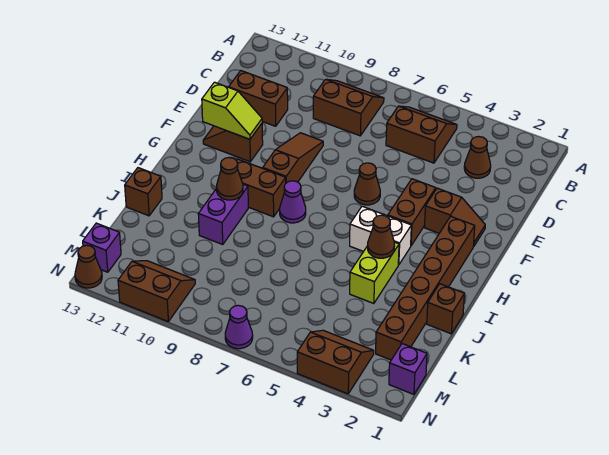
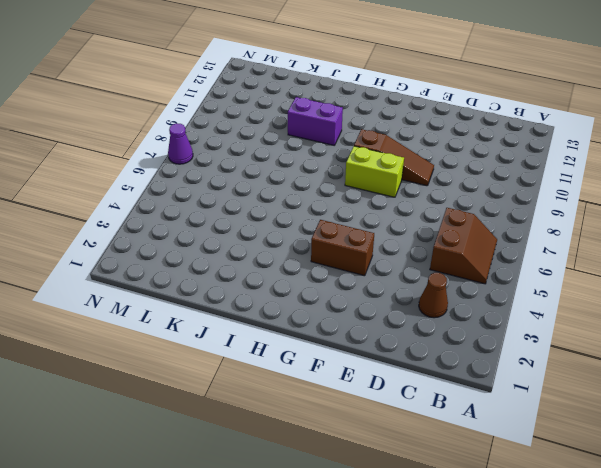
lime 1x2 brick [345,146,404,197] -> lime 1x2 brick moved to [350,242,399,304]
none -> brown 2x2 slope [313,79,384,136]
none -> brown 1x2 brick [229,71,288,126]
none -> brown 1x2 slope [424,188,485,246]

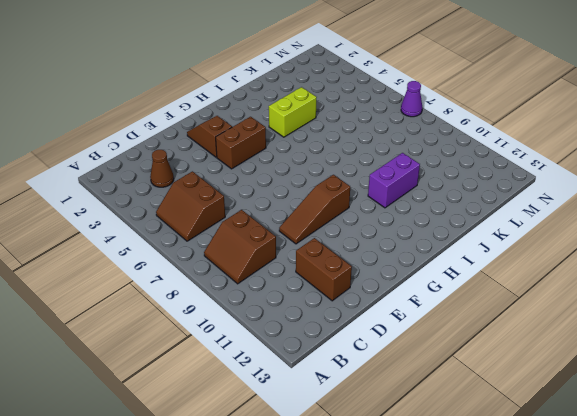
none -> brown 1x1 cone [354,163,380,205]
none -> brown 1x2 slope [203,124,263,162]
none -> brown 1x6 brick [376,216,475,360]

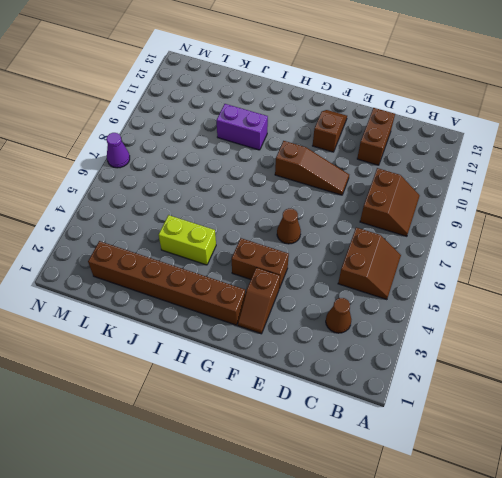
none -> white 1x2 brick [350,206,411,265]
none -> purple 1x1 cone [280,181,306,223]
none -> brown 1x2 brick [237,159,286,217]

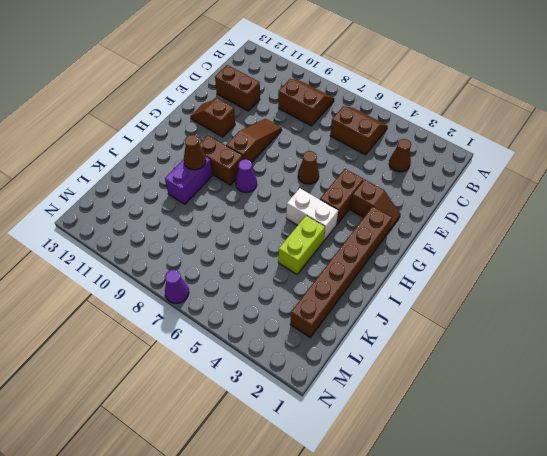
none -> brown 1x1 brick [427,284,464,334]
none -> brown 1x1 brick [125,168,162,216]
none -> purple 1x1 brick [389,344,427,394]

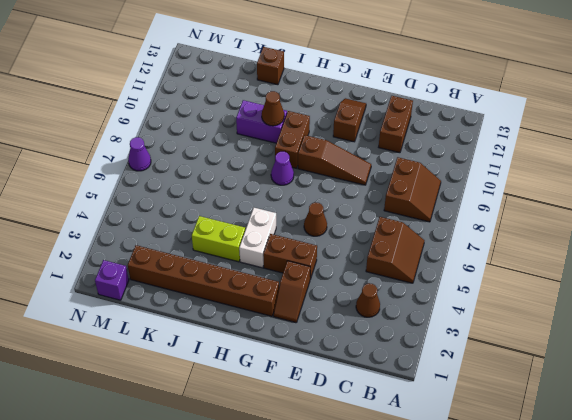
none -> brown 1x1 brick [427,284,464,334]
none -> brown 2x2 slope [297,330,374,394]
none -> brown 2x2 slope [118,261,195,321]

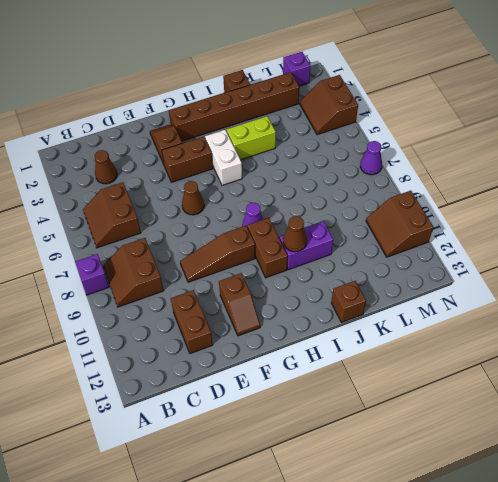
purple 1x1 brick [75,254,109,295] -> purple 1x1 brick moved to [83,223,121,272]
none -> brown 1x1 cone [75,245,102,288]
none -> lime 1x2 slope [202,82,262,139]
none -> brown 1x1 cone [368,215,395,258]

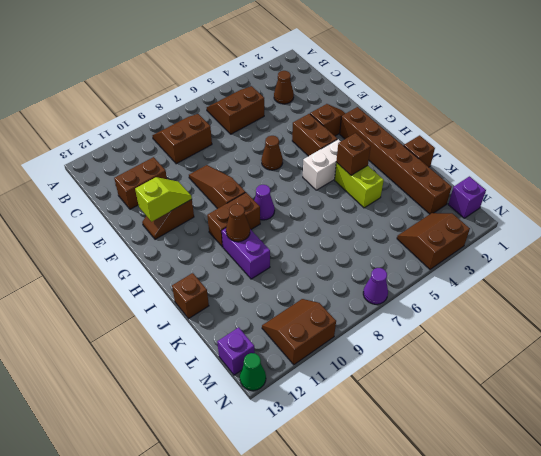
brown 1x1 brick [336,133,371,175] -> brown 1x1 cone [368,215,395,258]
green 1x1 cone [240,353,266,391] -> brown 1x1 cone [75,245,102,288]

